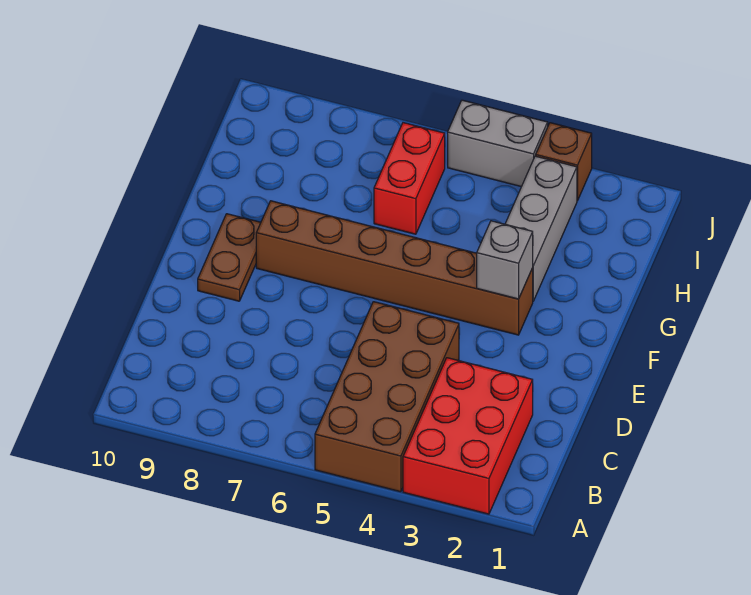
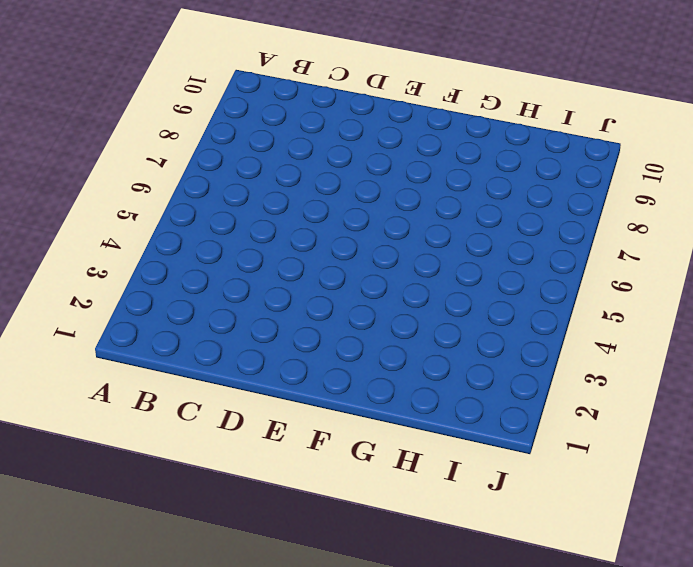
none -> red 2x3 brick [403,358,533,514]
none -> brown 2x4 brick [315,302,459,492]

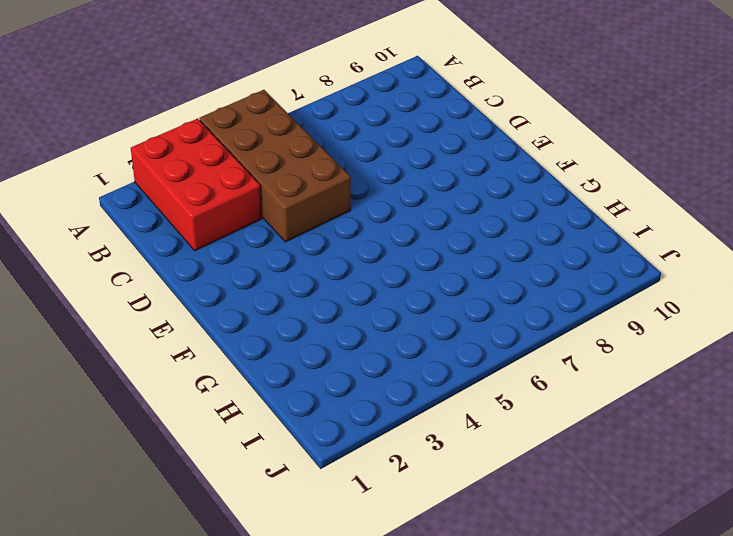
none -> brown 1x2 plate [198,214,261,301]
none -> brown 1x6 brick [256,201,533,335]

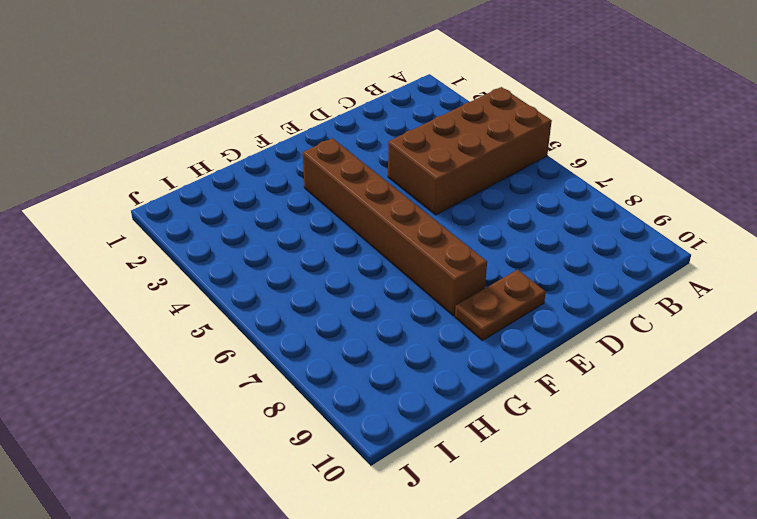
none -> red 2x3 brick [403,358,533,514]
none -> grey 1x3 brick [505,156,577,301]

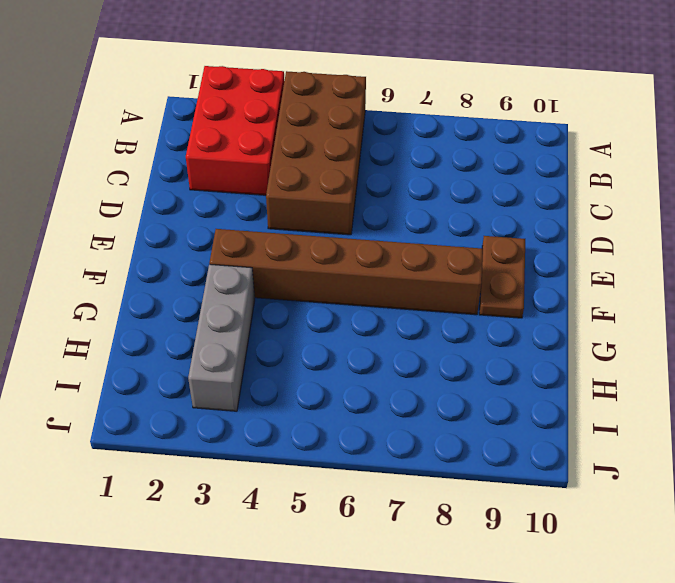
none -> red 1x2 brick [374,123,445,234]
none -> brown 1x1 brick [536,123,592,201]

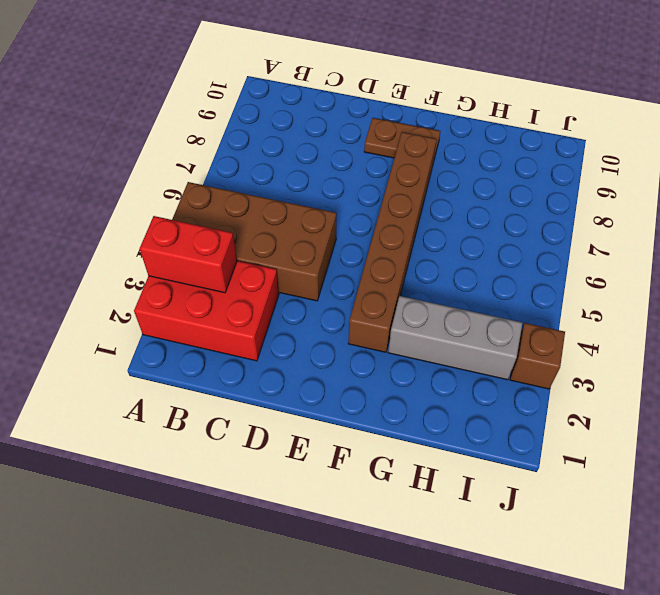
red 1x2 brick [140,216,237,293] -> red 1x2 brick moved to [374,123,445,234]
none -> grey 1x2 brick [448,100,548,187]
none -> grey 1x1 brick [477,221,533,299]

